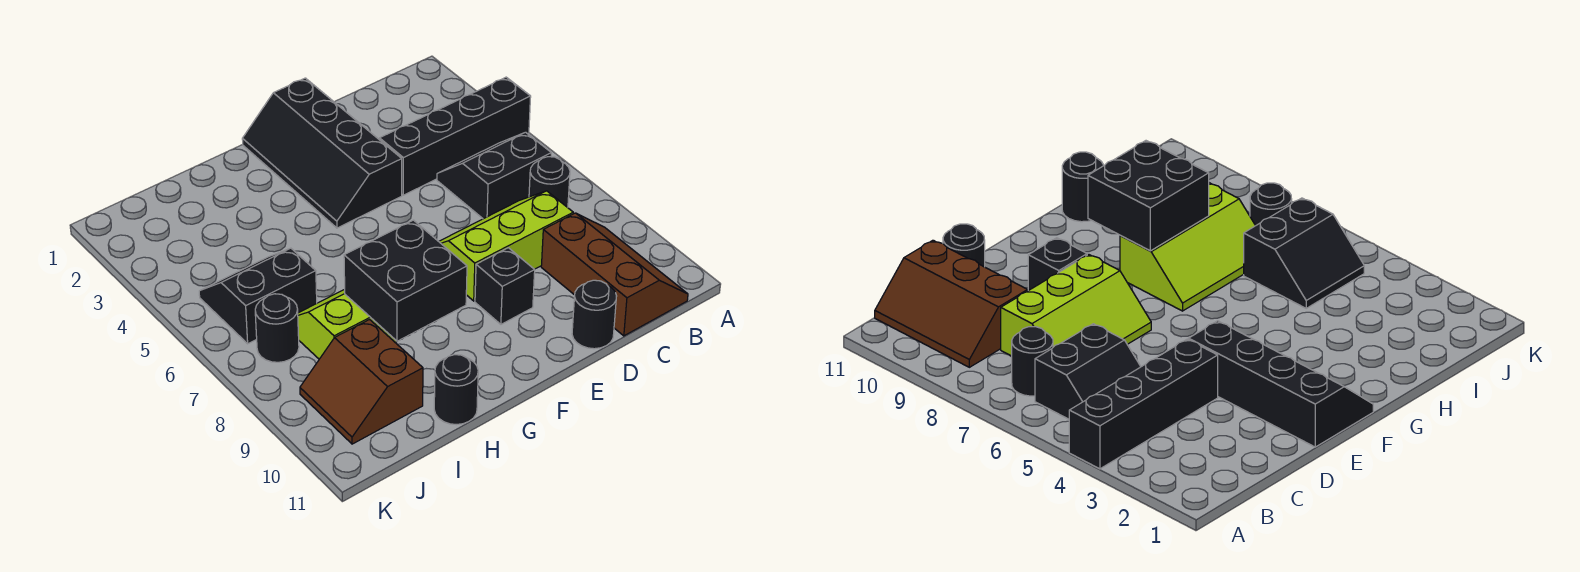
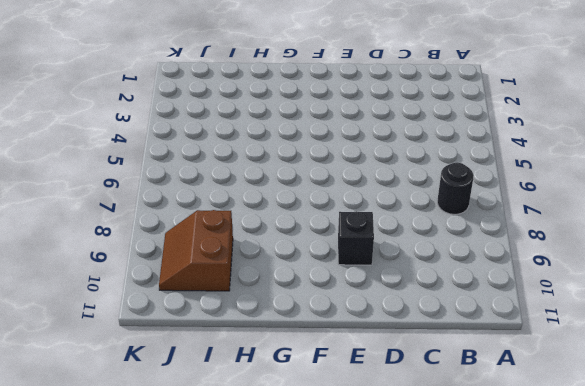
none -> black 1x4 brick [379,77,531,195]
none -> black 2x2 slope [437,132,551,219]
none -> brown 2x3 slope [541,213,688,336]

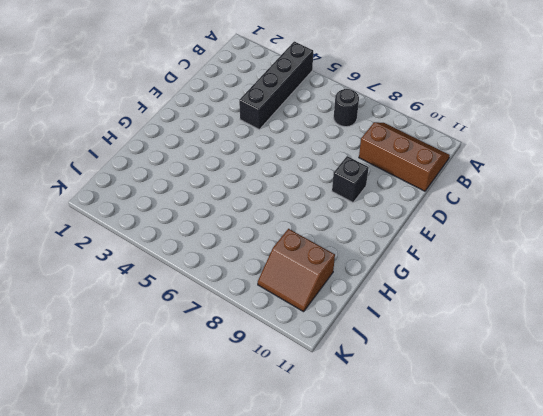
none -> black 2x2 slope [437,132,551,219]
none -> lime 2x3 slope [439,191,573,301]
none -> black 1x1 round brick [572,280,616,349]

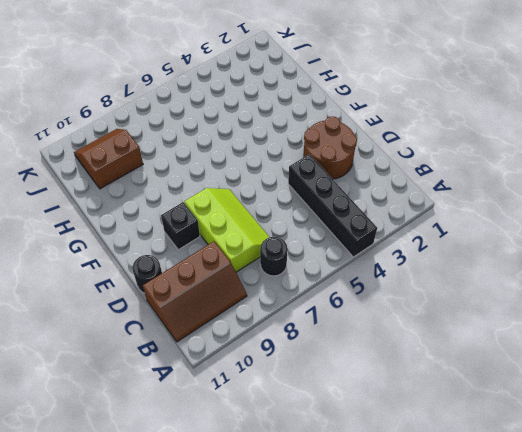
brown 2x2 round brick [303,116,357,179] -> black 2x4 slope [242,78,402,228]
none -> black 2x2 slope [437,132,551,219]
none -> lime 2x3 slope [298,289,397,359]
none -> black 1x1 round brick [434,355,478,425]

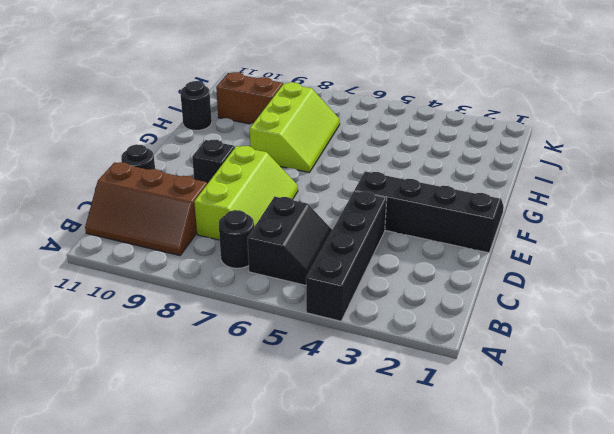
none -> black 2x2 slope [199,248,317,344]
none -> black 1x1 round brick [255,294,299,362]
none -> black 2x2 brick [344,220,467,341]

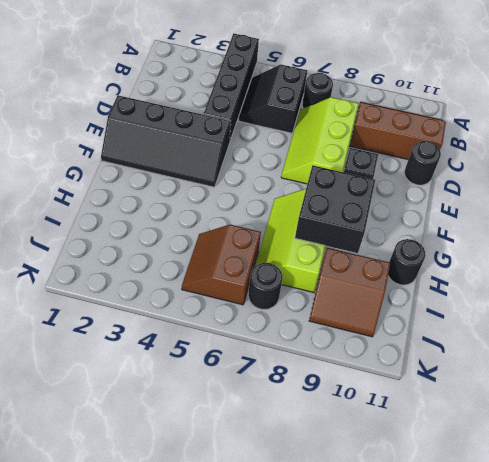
brown 2x2 slope [182,225,261,305] -> black 2x2 slope [199,248,317,344]

